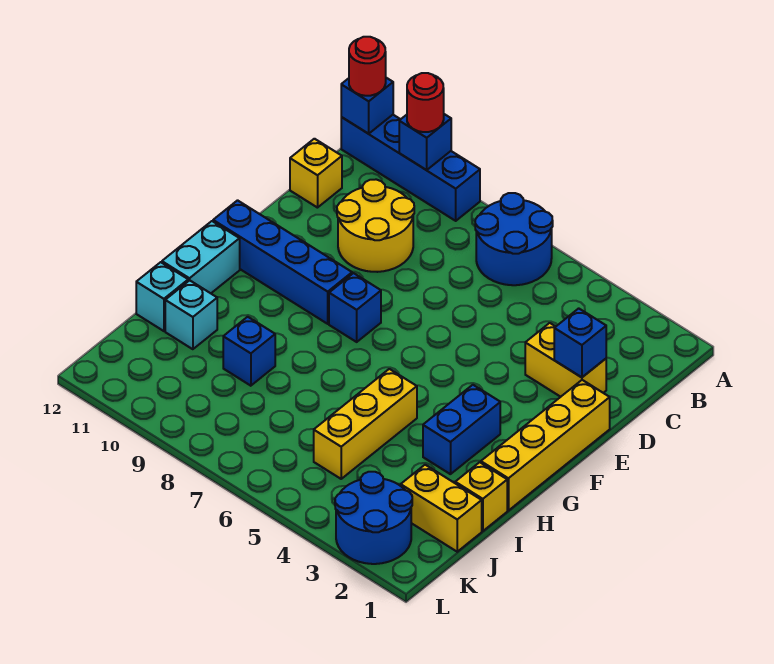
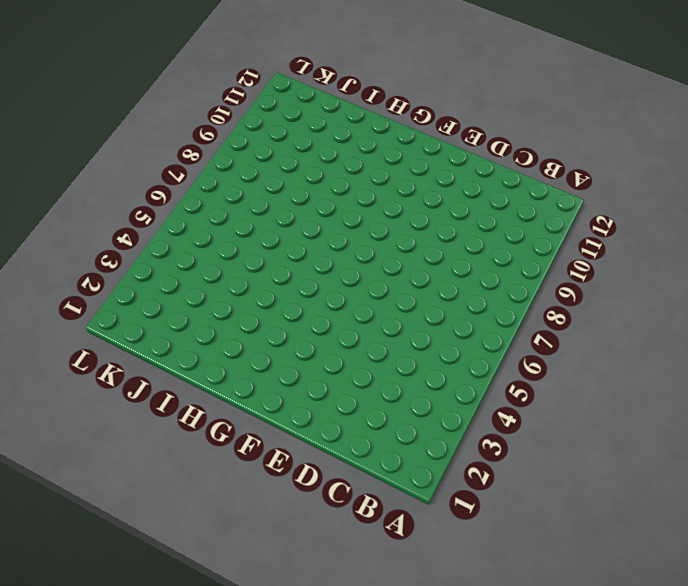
none -> blue 2x2 round brick [475,193,553,285]
none -> blue 1x4 brick [341,115,480,221]
none -> yellow 2x2 round brick [337,180,414,272]

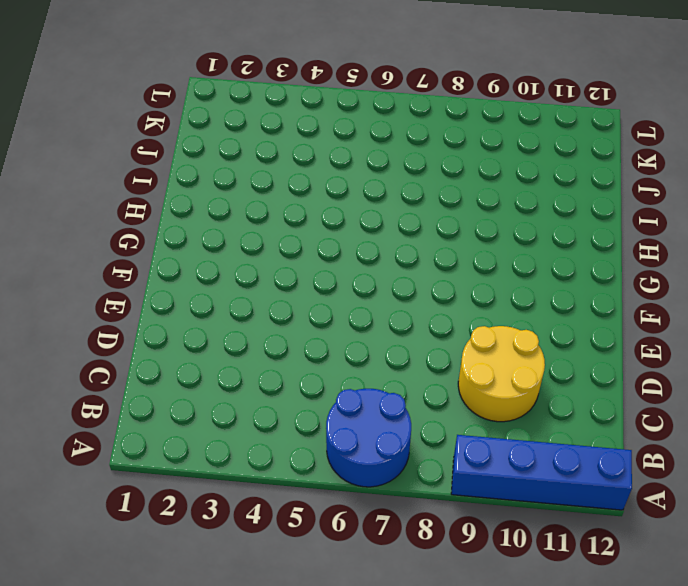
none -> yellow 1x1 brick [290,139,342,208]
none -> yellow 1x2 brick [525,323,606,397]
none -> yellow 1x4 brick [481,380,610,511]

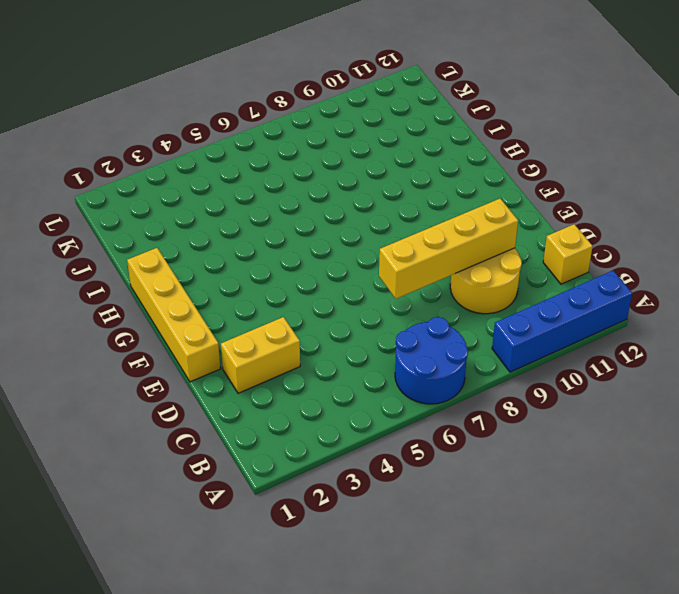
yellow 1x4 brick [379,199,518,299] -> none
none -> blue 1x1 brick [329,273,381,342]
none -> blue 1x4 brick [213,200,352,324]
none -> blue 1x2 brick [423,385,500,474]

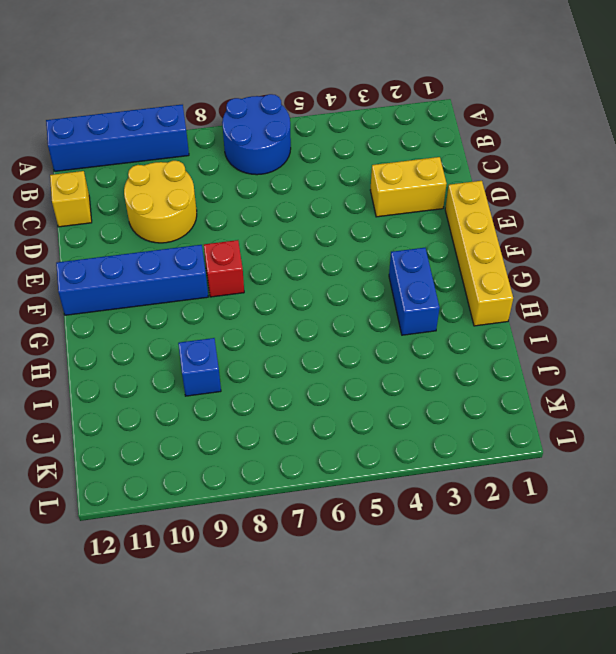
red 1x1 brick [204,240,244,297] -> blue 1x1 brick [329,273,381,342]
none -> cyan 1x2 brick [162,221,240,293]
none -> yellow 1x3 brick [314,369,417,479]
none -> yellow 1x1 brick [455,462,507,531]

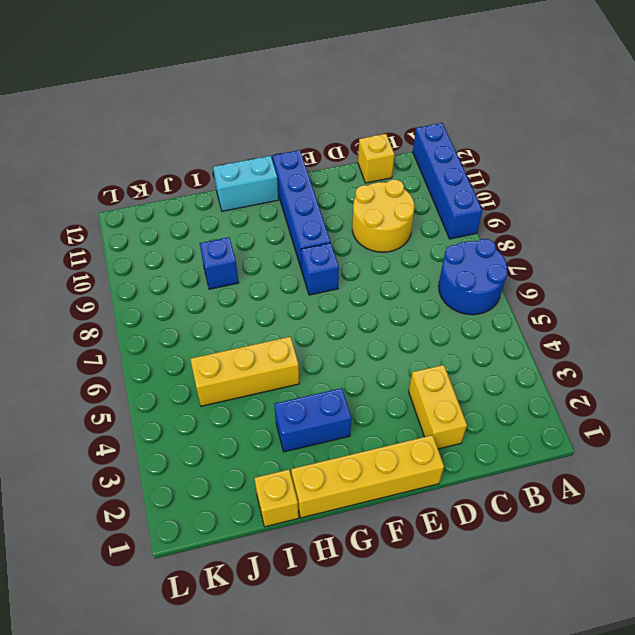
none -> cyan 1x1 brick [165,280,217,349]
none -> cyan 1x1 brick [136,262,188,331]
none -> yellow 1x2 brick [401,465,482,552]

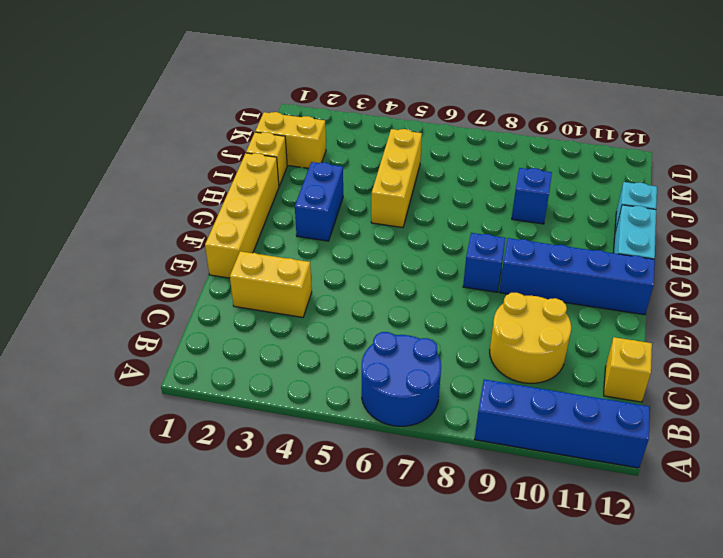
none -> cyan 1x1 brick [165,280,217,349]
none -> blue 2x2 round brick [335,472,412,564]
none -> blue 1x1 brick [399,114,451,170]

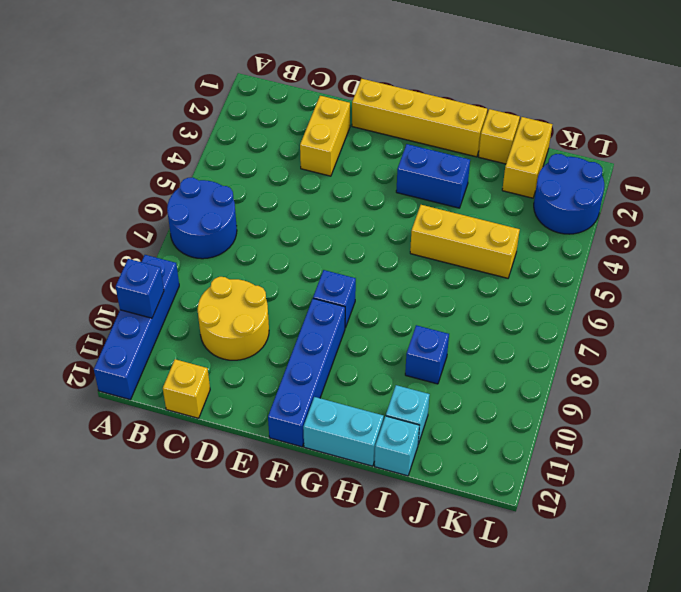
none -> blue 1x1 brick [341,78,393,134]
none -> blue 1x1 brick [554,308,606,377]
none -> red 1x1 round brick [407,73,444,132]

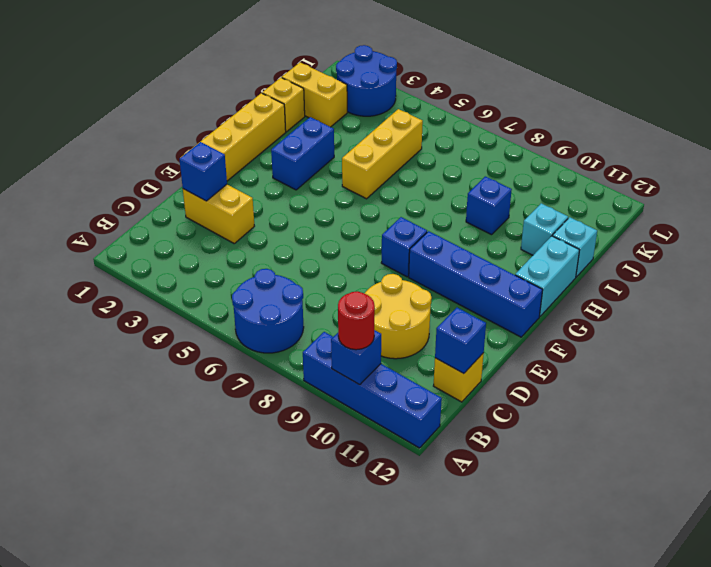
blue 1x1 brick [435,308,486,373] -> blue 1x1 brick moved to [341,78,393,134]
none -> red 1x1 round brick [349,37,386,96]

